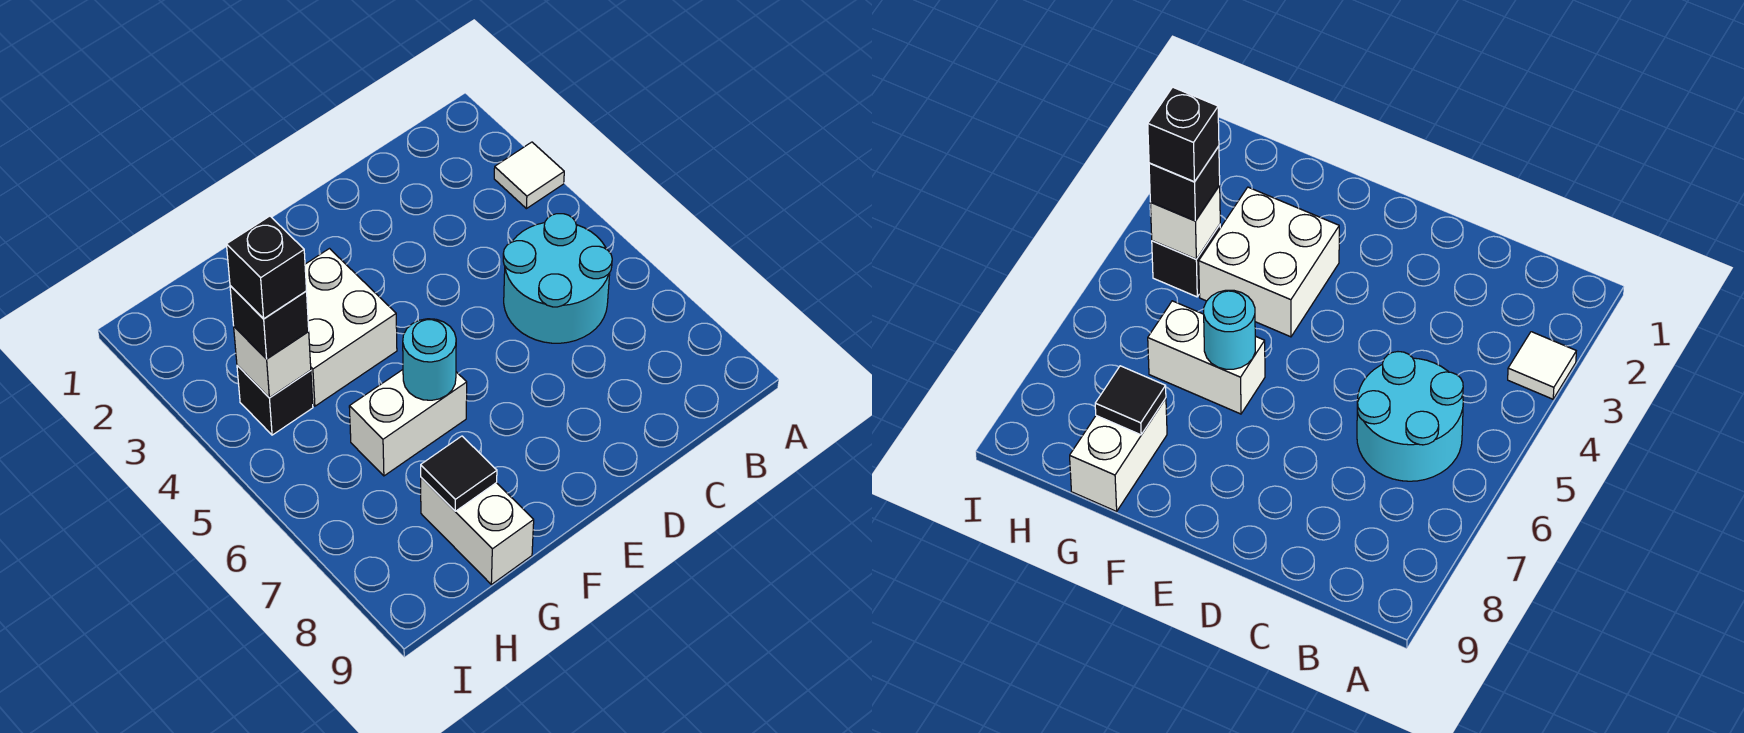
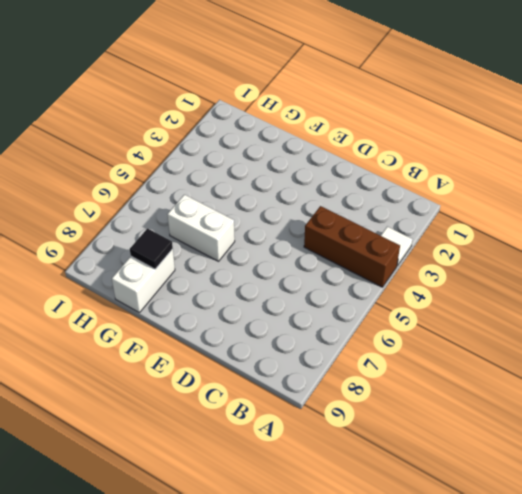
brown 1x3 brick [304,206,400,287] -> none
none -> cyan 2x2 round brick [503,214,612,343]
none -> white 2x2 brick [305,249,397,406]

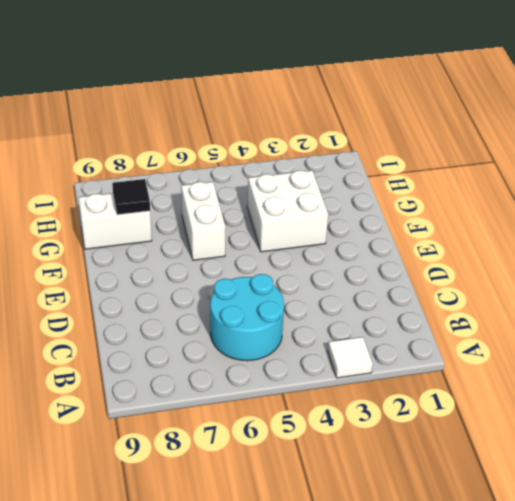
none -> black 1x1 brick [237,365,313,435]
none -> cyan 1x1 round brick [403,319,456,400]

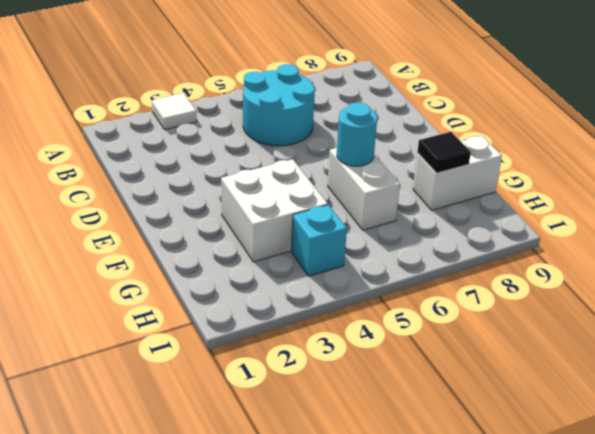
cyan 1x1 brick [291,205,347,276] -> black 1x1 brick [237,365,313,435]
none -> white 1x1 brick [234,327,311,398]
none -> black 1x1 brick [230,286,309,359]

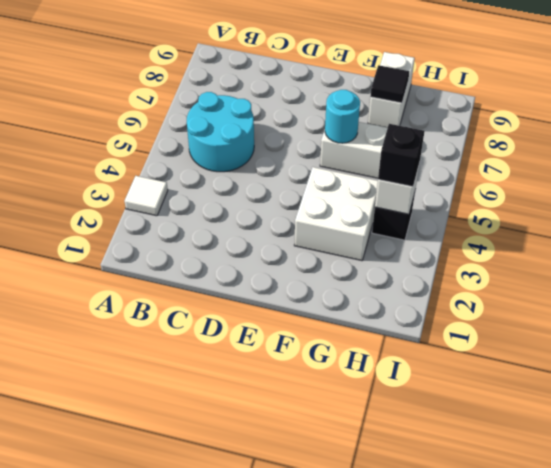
none -> black 1x1 brick [227,216,306,319]

